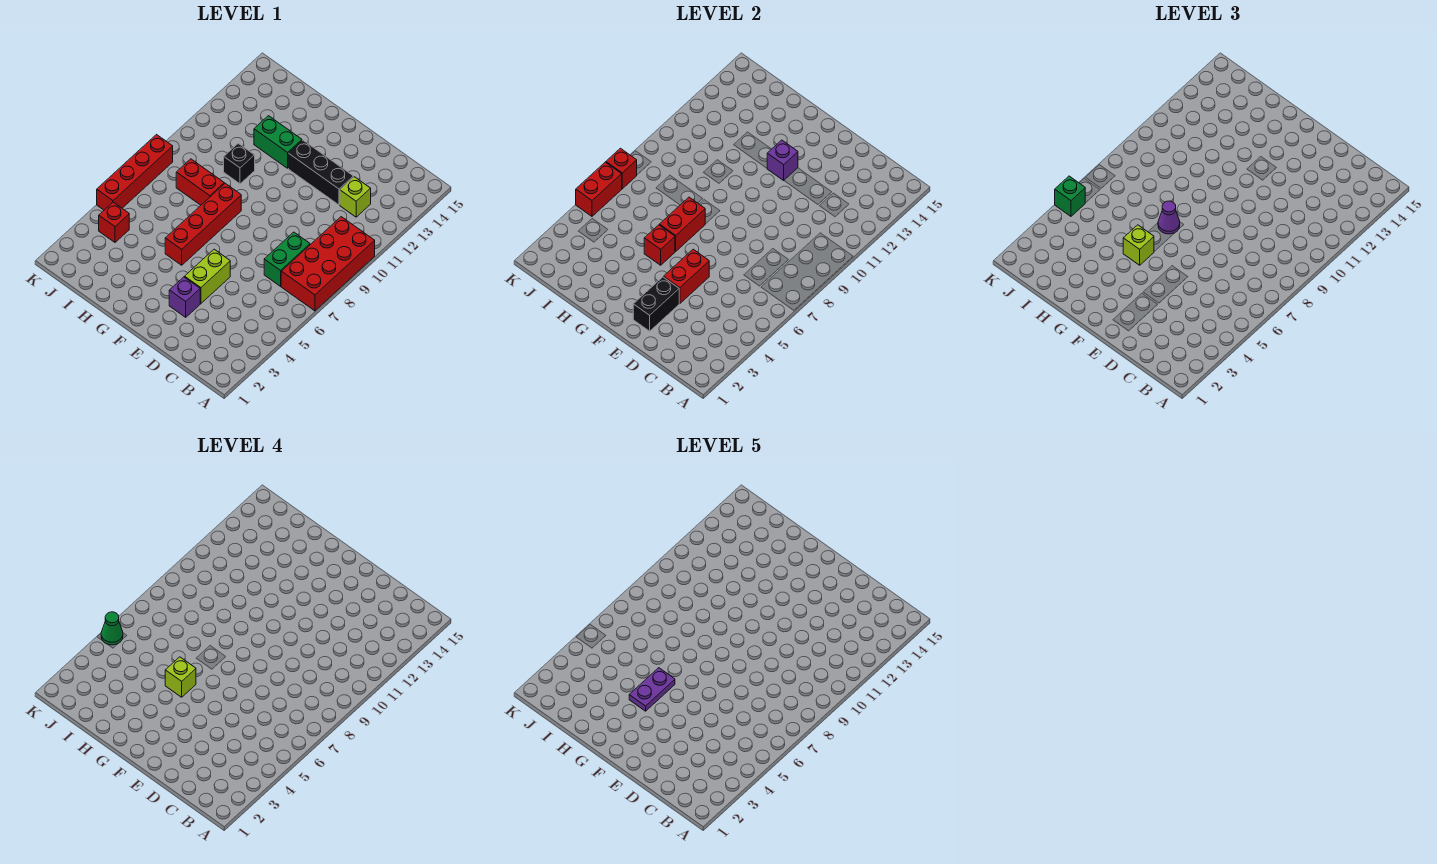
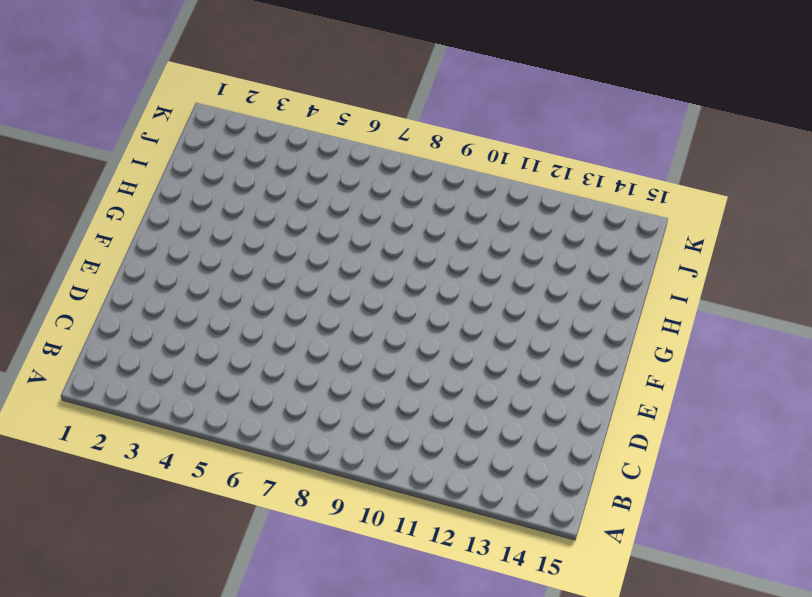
none -> red 2x4 brick [281,217,375,311]
none -> green 1x2 brick [264,232,310,286]
none -> lime 1x1 brick [340,177,371,217]

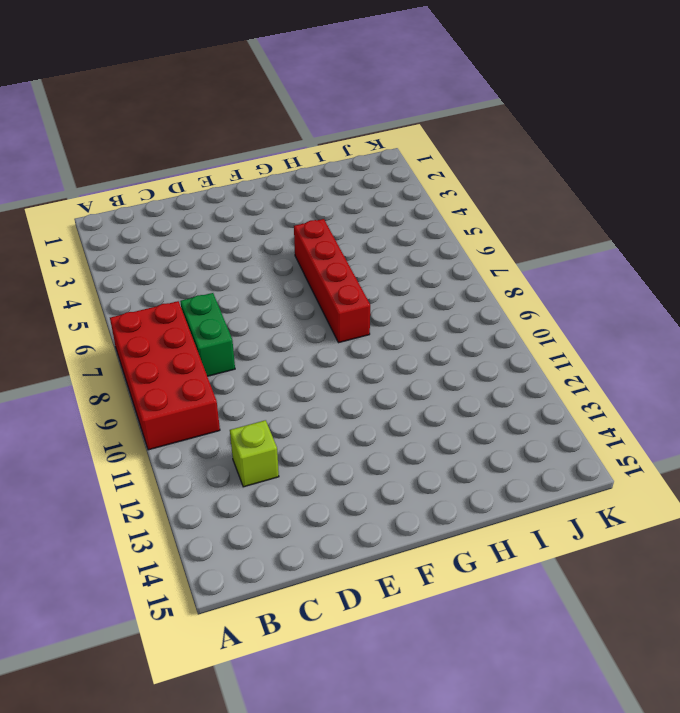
none -> black 1x3 brick [288,140,353,205]
none -> purple 1x1 brick [169,277,200,317]
none -> lime 1x2 brick [185,249,230,304]

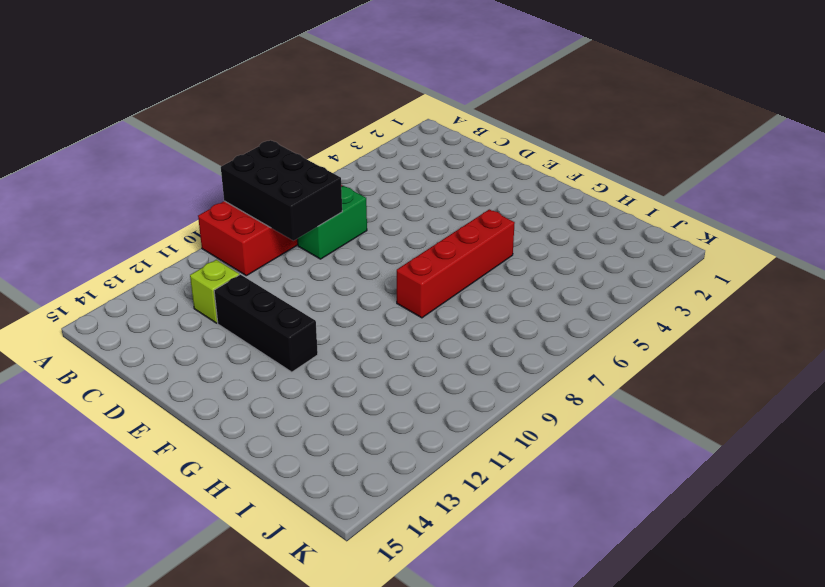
black 2x3 brick [221,140,342,241] -> none
none -> purple 1x1 brick [169,277,200,317]
none -> lime 1x2 brick [185,249,230,304]
none -> green 1x2 brick [254,116,302,168]

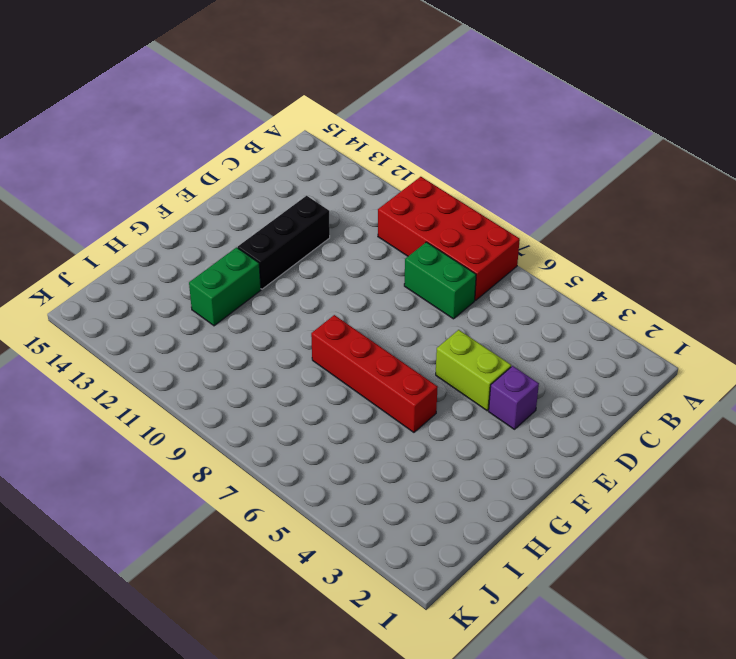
none -> lime 1x1 brick [340,177,371,217]
none -> red 1x2 brick [176,159,224,205]
none -> black 1x1 brick [224,143,255,184]

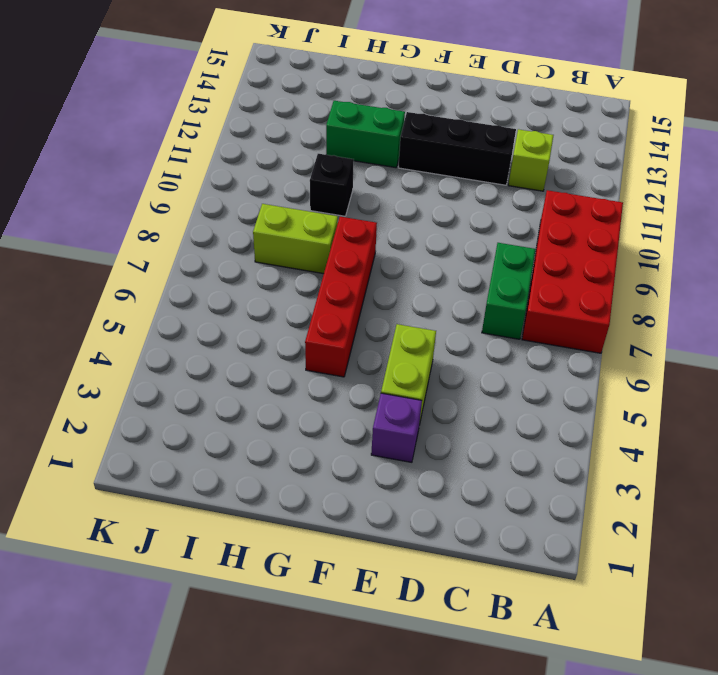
lime 1x2 brick [253,204,338,274] -> red 1x2 brick [176,159,224,205]
none -> red 1x1 brick [99,202,129,242]
none -> red 1x4 brick [97,135,173,210]
none -> black 1x2 brick [633,277,679,331]

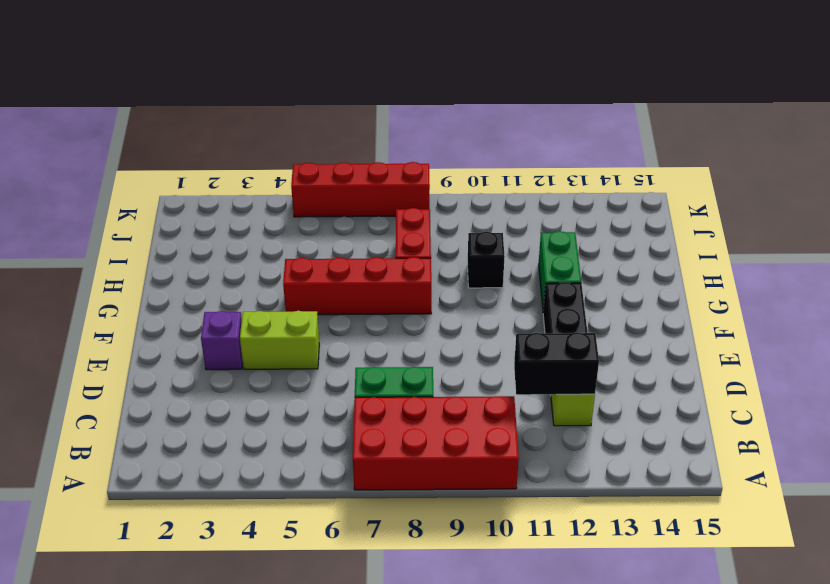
black 1x2 brick [514,332,599,395] -> black 1x2 brick moved to [633,277,679,331]
none -> red 1x1 brick [99,202,129,242]
none -> red 1x2 brick [664,249,709,304]
none -> purple 1x1 brick [767,140,798,180]

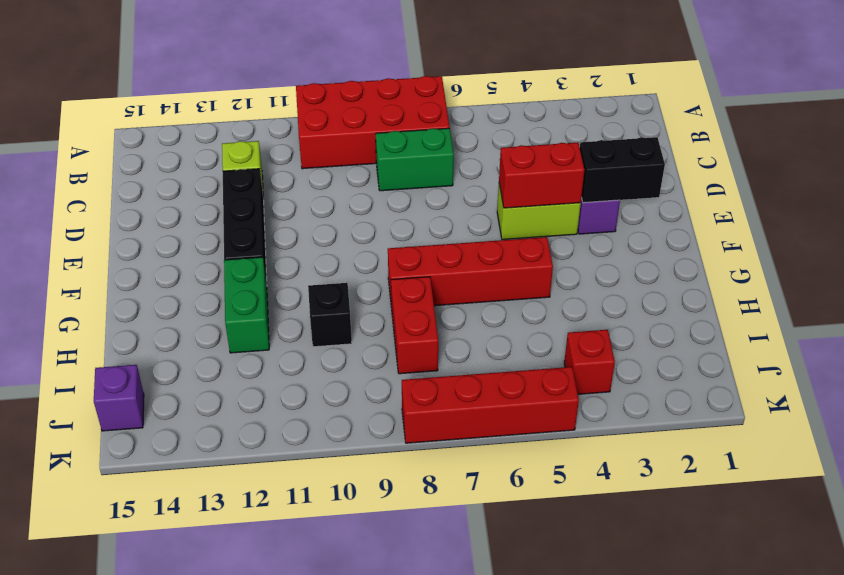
purple 1x1 brick [94,365,144,431] -> purple 1x1 brick moved to [767,140,798,180]
none -> red 1x1 brick [644,225,675,265]
none -> red 1x2 brick [659,197,705,251]
none -> red 1x2 brick [576,162,622,216]

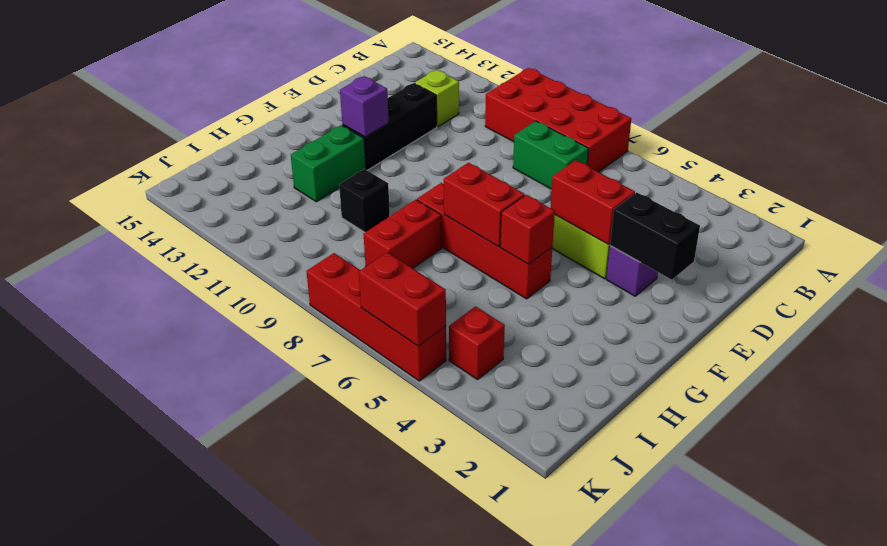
none -> red 1x1 brick [606,148,637,189]
none -> lime 1x1 brick [1123,225,1154,265]
none -> purple 1x1 cone [1158,201,1180,234]

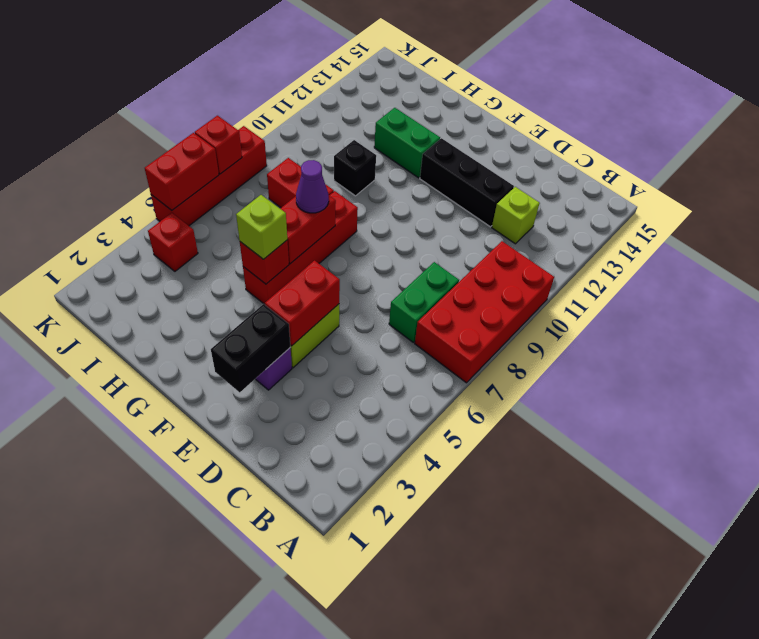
none -> purple 1x1 brick [767,140,798,180]
none -> green 1x1 brick [1055,176,1085,216]
none -> lime 1x1 brick [165,657,196,697]

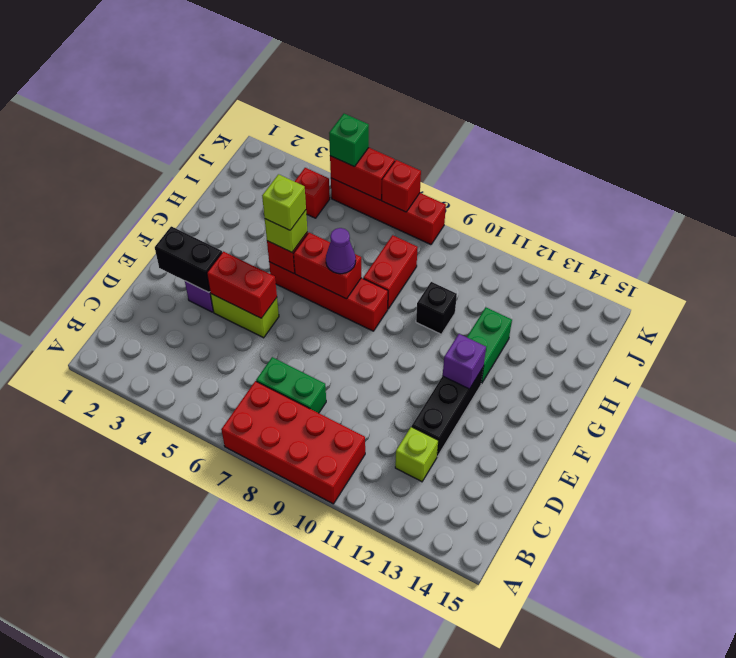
none -> green 1x1 cone [101,612,123,645]
none -> purple 1x2 plate [629,668,675,711]

